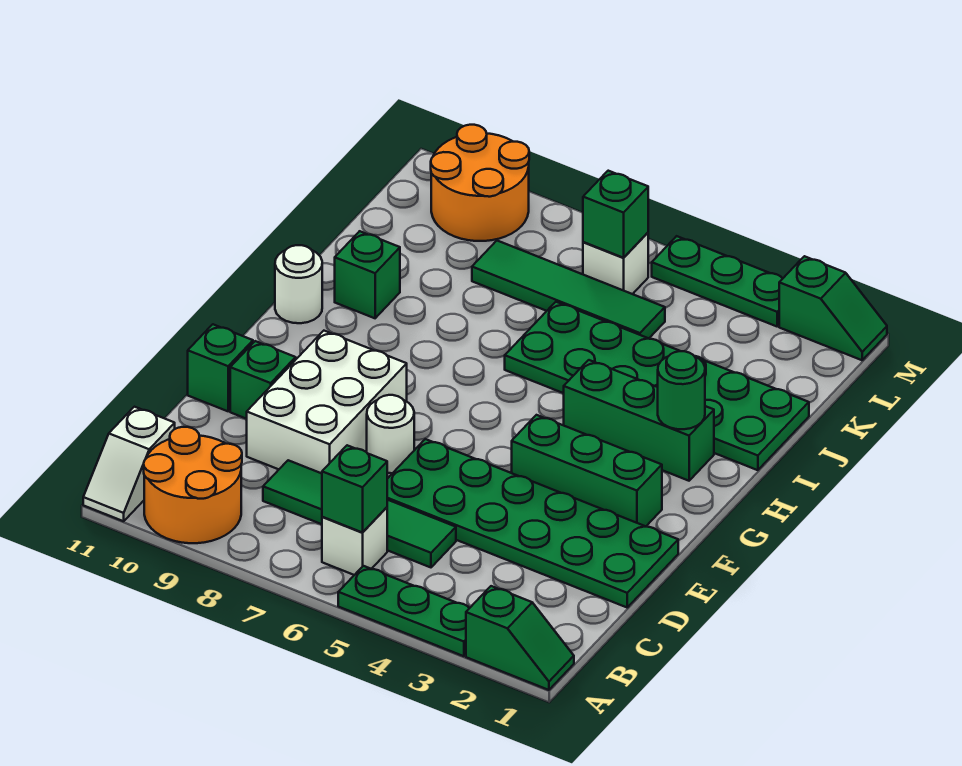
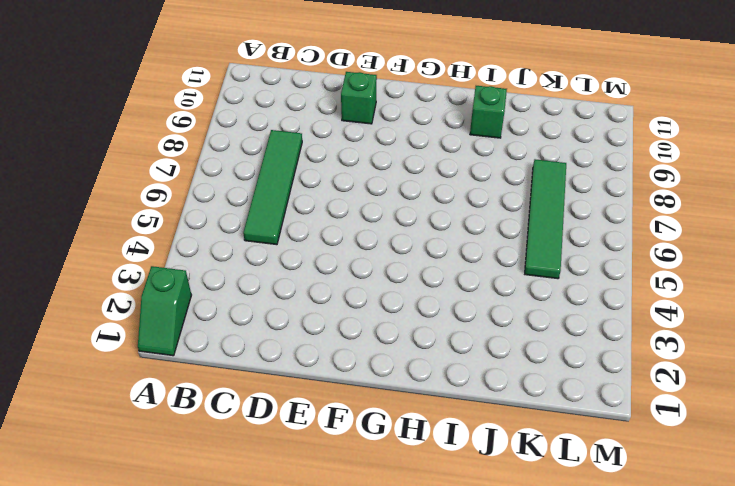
none -> green 1x3 plate [338,566,469,656]
none -> orange 2x2 round brick [144,427,242,543]
none -> white 1x2 slope [83,407,175,521]

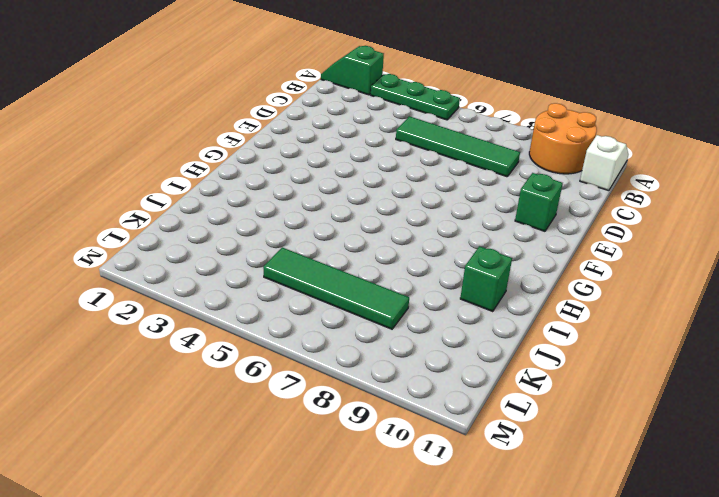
none -> white 1x1 brick [322,507,387,575]
none -> green 2x6 plate [387,439,678,607]
none -> white 2x3 brick [247,331,407,473]

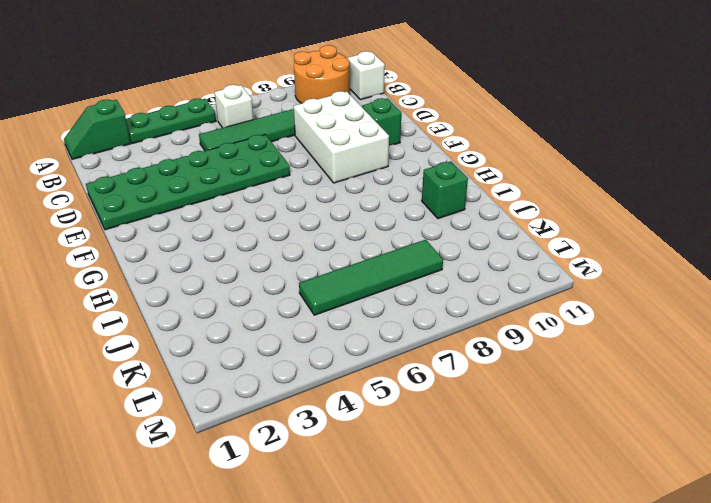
none -> white 1x1 round brick [367,395,414,473]
none -> green 1x1 brick [188,324,253,411]
none -> green 1x3 brick [512,415,662,526]

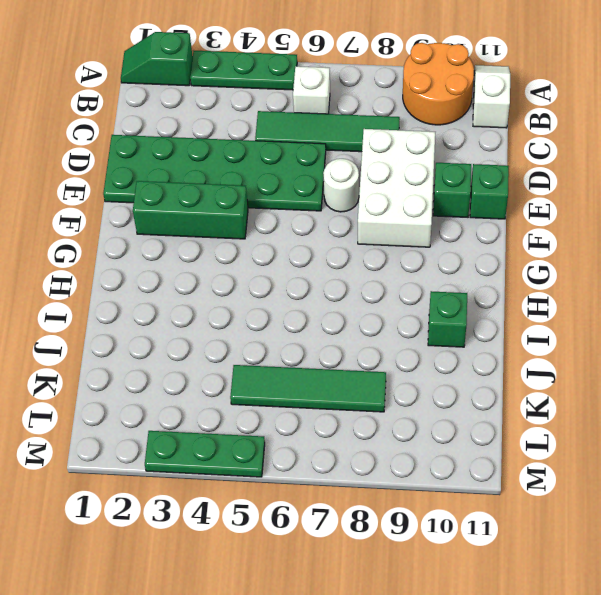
none -> green 1x3 brick [564,360,714,481]
none -> white 1x1 round brick [275,245,322,323]
none -> green 2x6 plate [505,302,809,470]

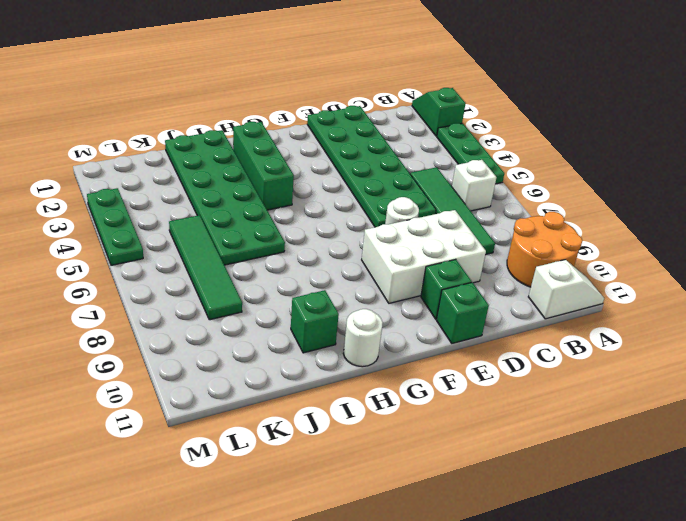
none -> green 1x3 brick [512,415,662,526]
none -> white 1x1 brick [583,233,648,294]
none -> orange 2x2 round brick [431,125,529,241]

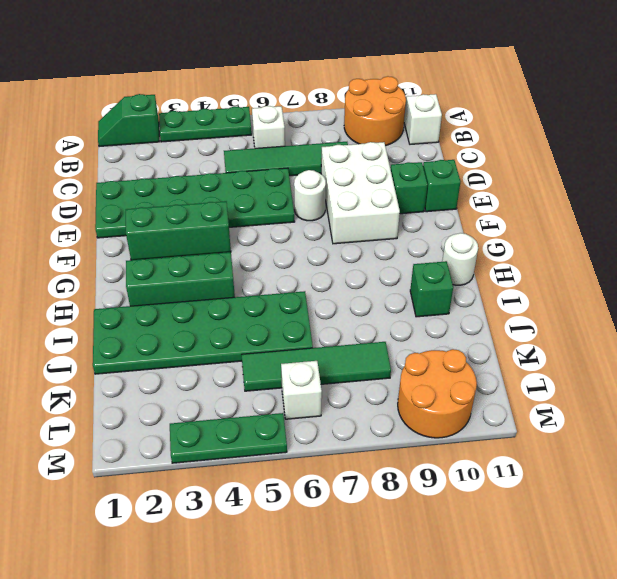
none -> green 1x2 slope [779,256,887,360]
none -> green 1x1 brick [322,445,387,533]
none -> green 1x1 round brick [658,351,705,429]

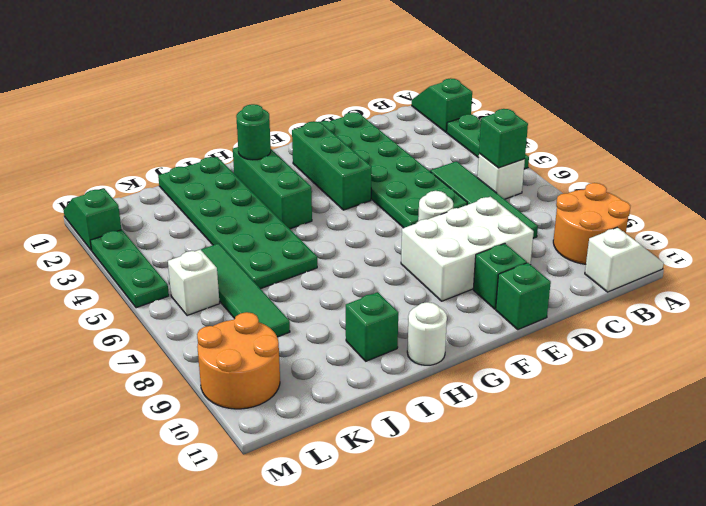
none -> green 1x1 brick [583,171,648,258]

